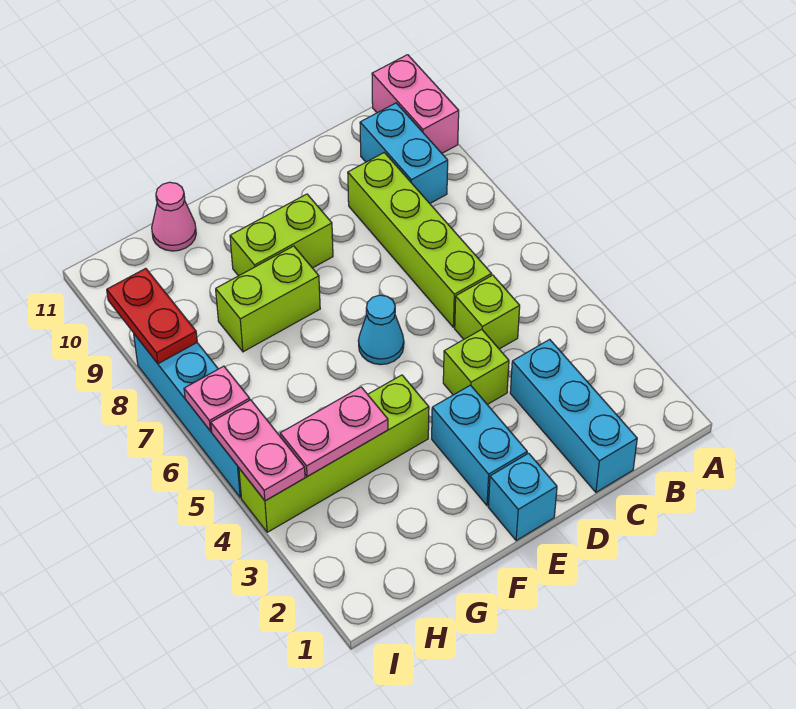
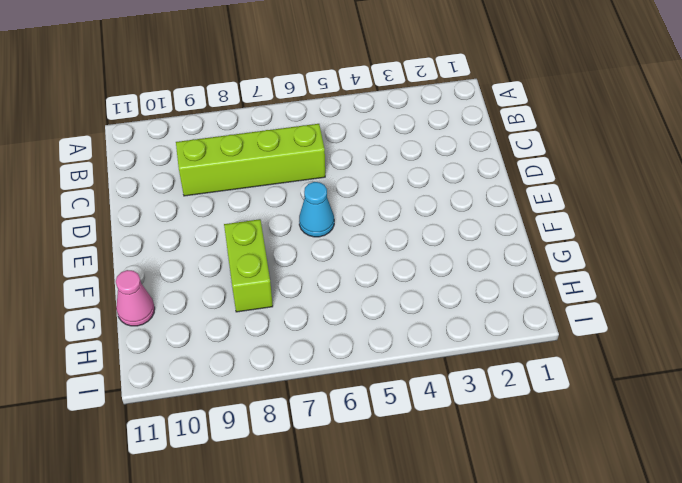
none -> pink 1x2 brick [372,55,459,153]
none -> cyan 1x2 brick [360,103,448,203]
none -> cyan 1x3 brick [510,339,637,492]

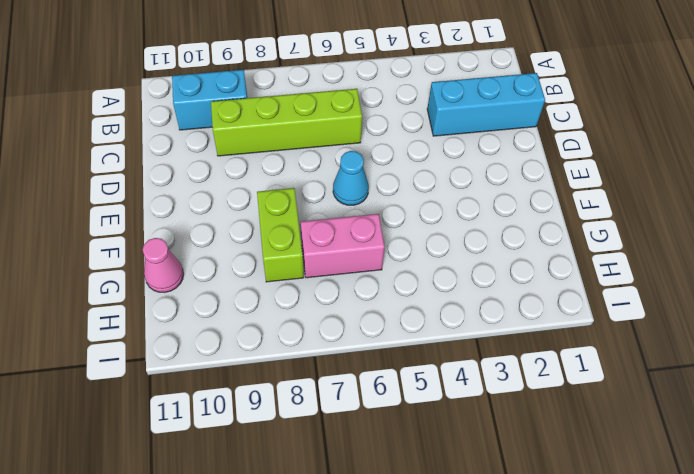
pink 1x2 brick [301,214,385,278] -> pink 1x2 brick moved to [372,55,459,153]
none -> lime 1x1 brick [455,275,520,349]
none -> lime 1x1 brick [443,329,509,405]
none -> cyan 1x1 brick [488,453,557,540]

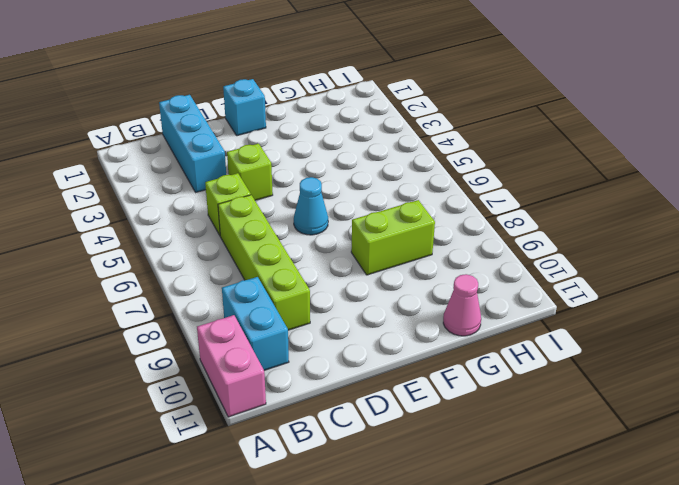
none -> cyan 1x2 brick [432,385,527,506]
none -> lime 1x2 brick [230,194,333,276]
none -> lime 1x4 brick [239,375,429,532]

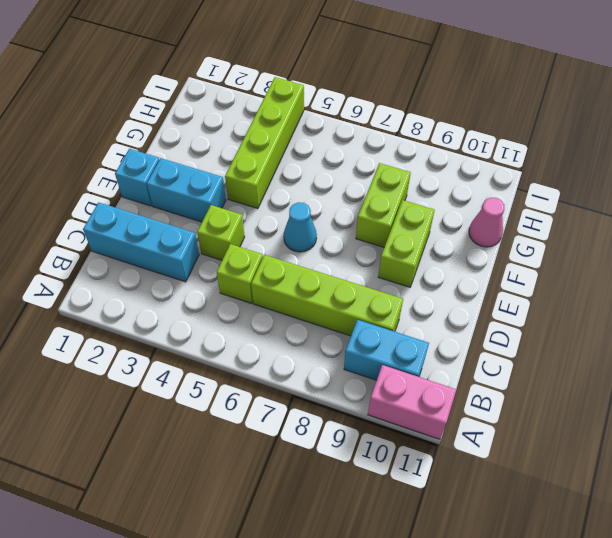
none -> cyan 1x4 brick [134,334,241,497]
none -> pink 1x2 plate [280,387,388,477]
none -> pink 1x2 plate [211,400,305,501]

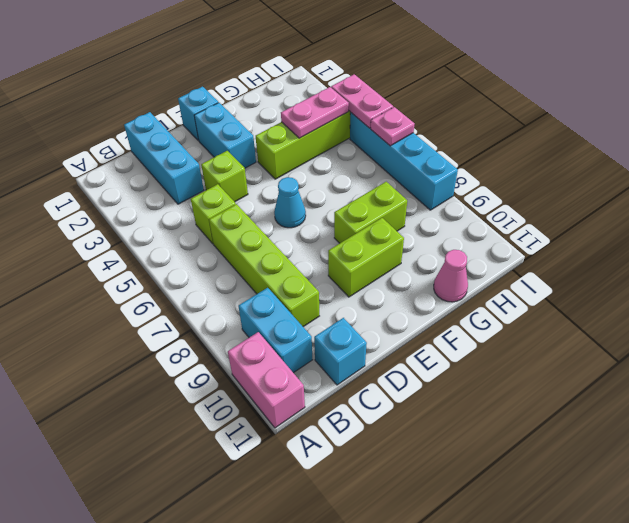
cyan 1x1 brick [314,318,367,385] -> none
none -> red 1x2 plate [107,268,197,364]

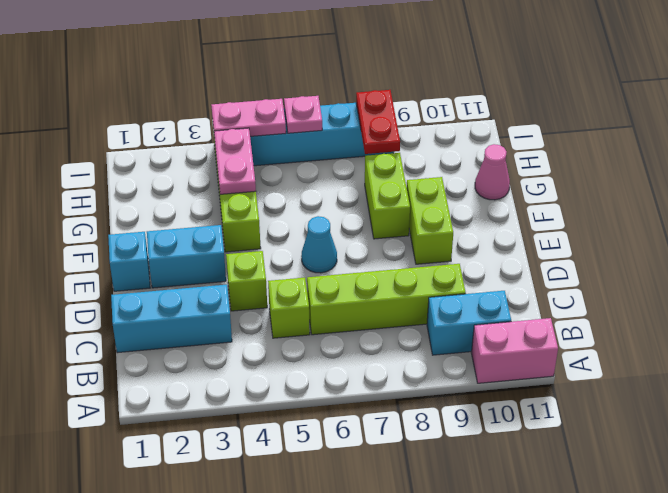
red 1x2 plate [356,90,400,154] -> red 1x2 plate turned to [107,268,197,364]

